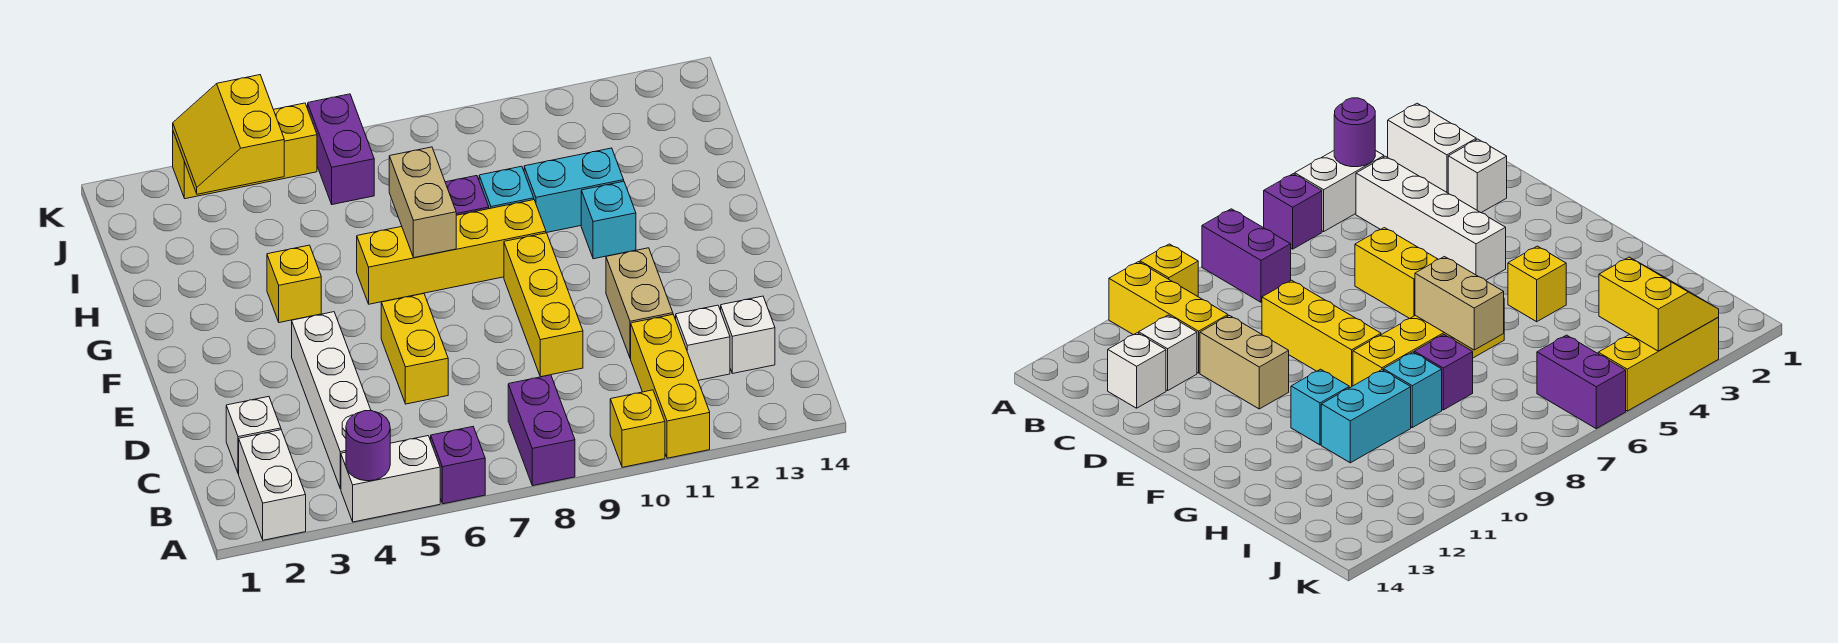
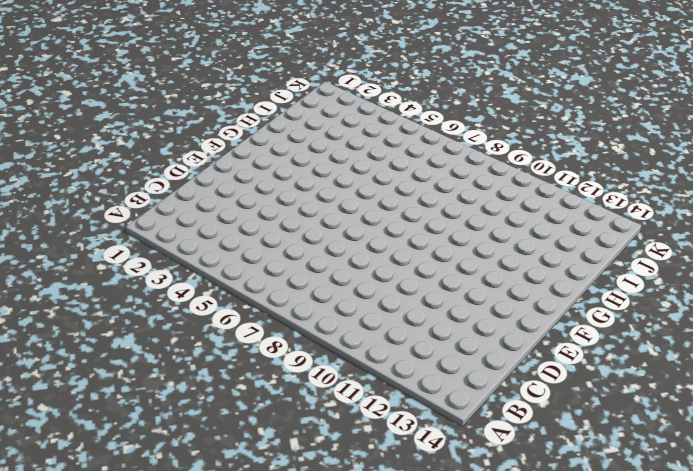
none -> white 1x2 brick [239,430,306,540]
none -> white 1x2 brick [341,436,440,522]
none -> purple 1x1 brick [431,427,485,504]

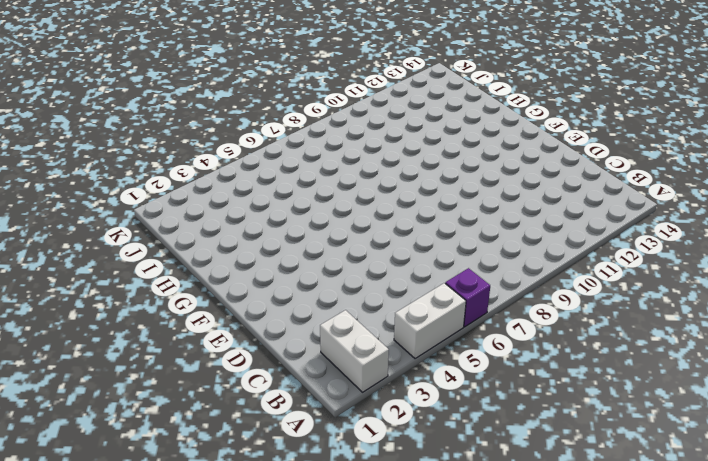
none -> purple 1x2 brick [508,375,575,486]
none -> yellow 1x1 brick [610,390,665,467]
none -> yellow 1x3 brick [631,315,710,458]

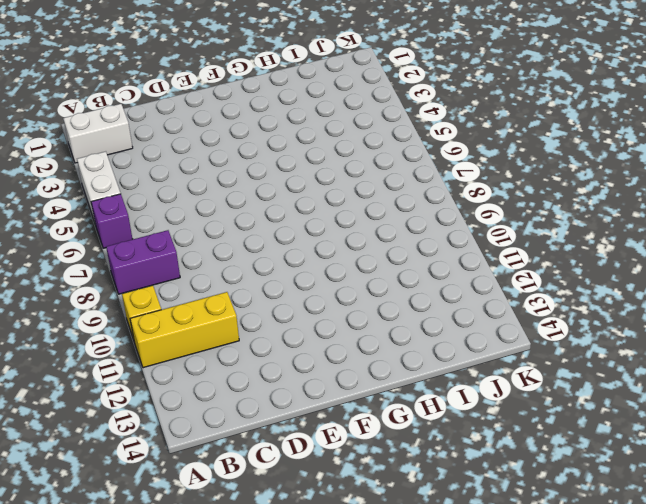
none -> white 1x4 brick [292,312,371,489]
none -> white 1x1 brick [226,397,281,474]
none -> white 1x1 brick [676,305,730,380]

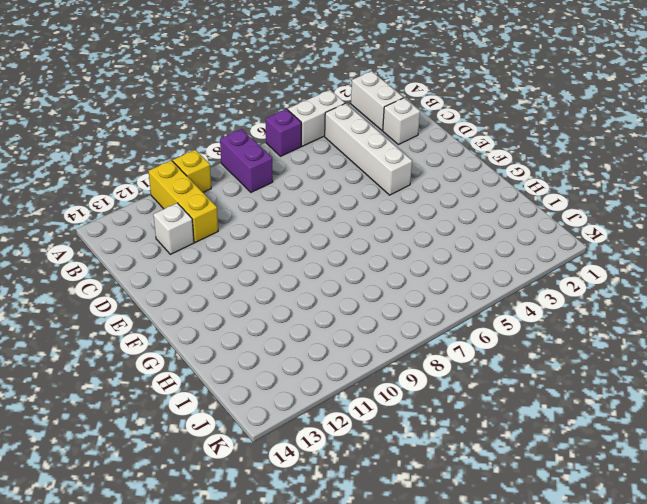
none -> white 1x1 brick [721,296,775,374]
none -> yellow 1x2 brick [381,293,448,404]
none -> yellow 1x3 brick [504,233,583,377]

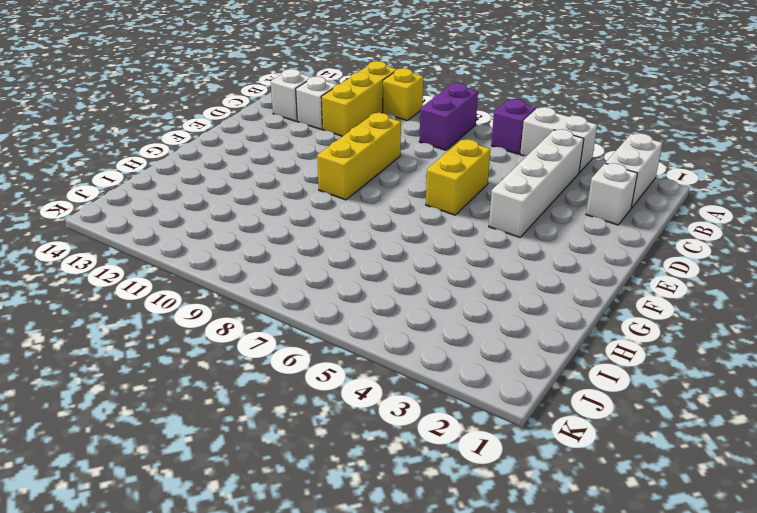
none -> tan 1x2 brick [606,248,673,359]
none -> yellow 1x1 brick [267,245,321,323]
none -> yellow 1x4 brick [357,200,546,304]

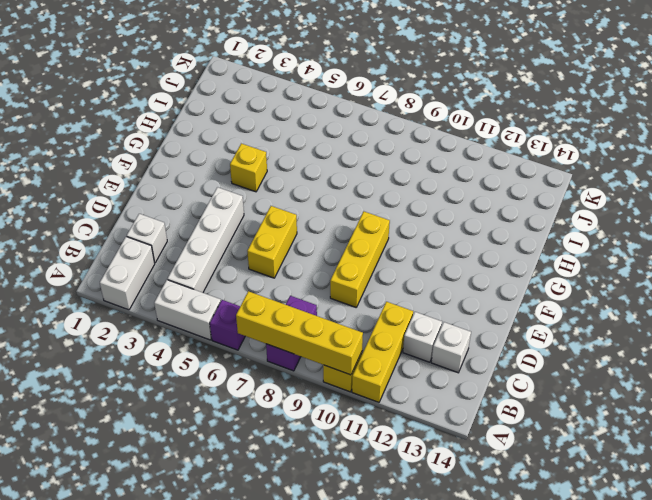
yellow 1x4 brick [236,291,363,375] -> yellow 1x4 brick moved to [357,200,546,304]
none -> tan 1x2 brick [606,248,673,359]
none -> cyan 1x1 brick [581,181,636,259]
none -> purple 1x1 brick [445,176,489,215]

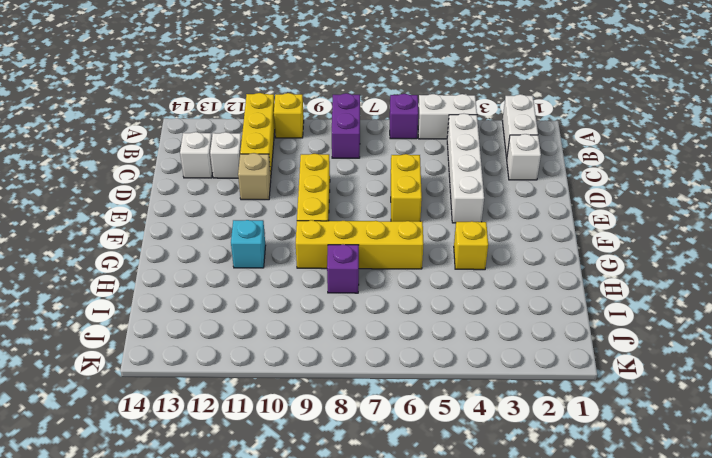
tan 1x1 brick [238,153,271,200] -> tan 1x2 brick [606,248,673,359]
none -> cyan 1x1 brick [479,166,534,209]
none -> cyan 1x2 brick [524,148,624,233]
none -> purple 1x2 brick [308,94,374,205]

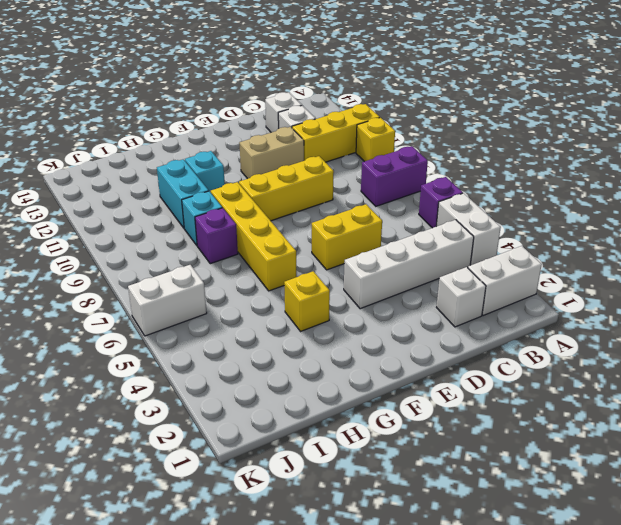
white 1x2 brick [128,265,207,336] -> purple 1x2 brick [308,94,374,205]
none -> yellow 1x3 brick [173,103,317,199]
none -> purple 1x1 round brick [346,411,390,481]
none -> tan 1x2 brick [389,147,456,258]

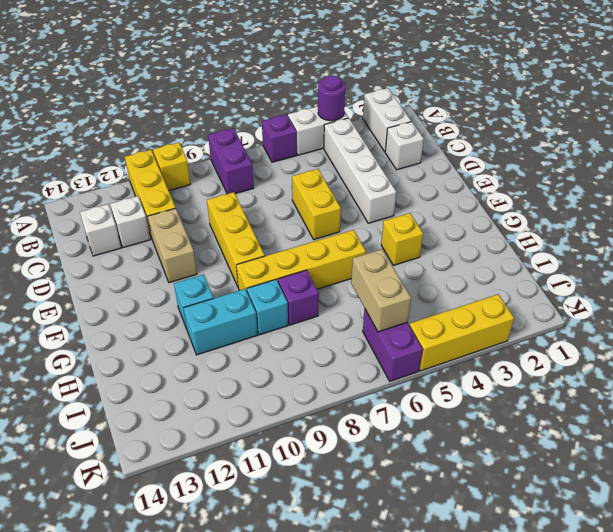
tan 1x2 brick [351,249,411,332] -> tan 1x2 brick moved to [389,147,456,258]
none -> yellow 2x2 slope [173,75,284,194]

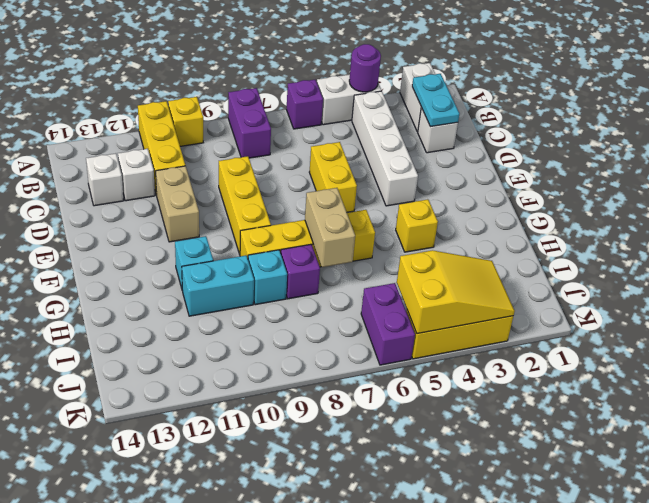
cyan 1x2 plate [412,74,459,127] -> none
yellow 2x3 slope [397,250,515,334] -> yellow 2x2 slope [173,75,284,194]

